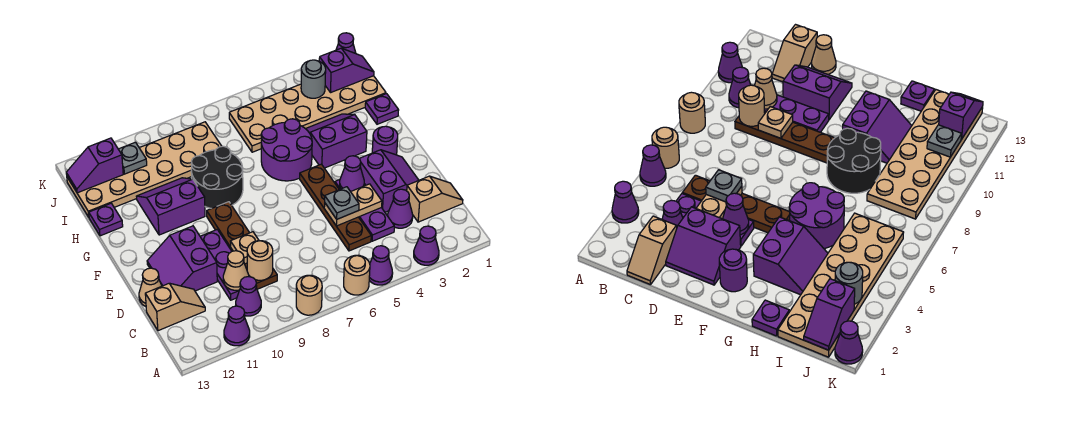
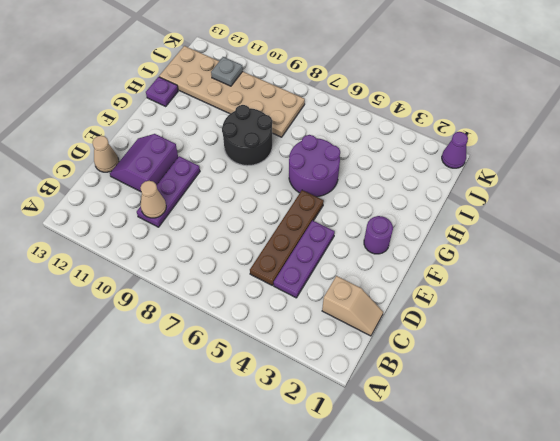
none -> purple 1x1 cone [414,226,439,265]
none -> purple 1x1 cone [369,246,393,285]
none -> tan 1x1 round brick [344,255,370,295]
none -> tan 1x1 round brick [296,275,322,315]

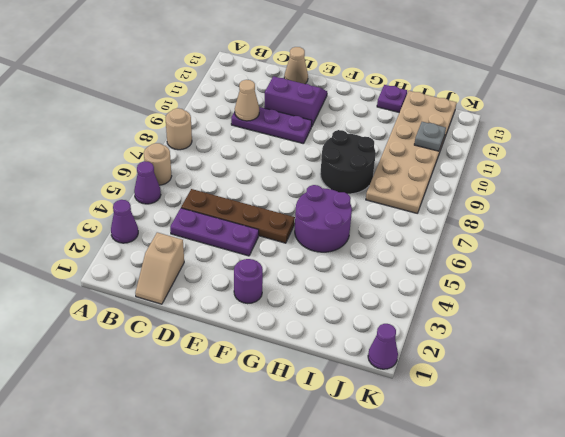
none -> purple 1x1 cone [224,306,250,346]
none -> purple 1x1 cone [236,276,261,316]
none -> purple 1x1 cone [388,189,413,228]
none -> brown 1x4 plate [207,202,277,289]

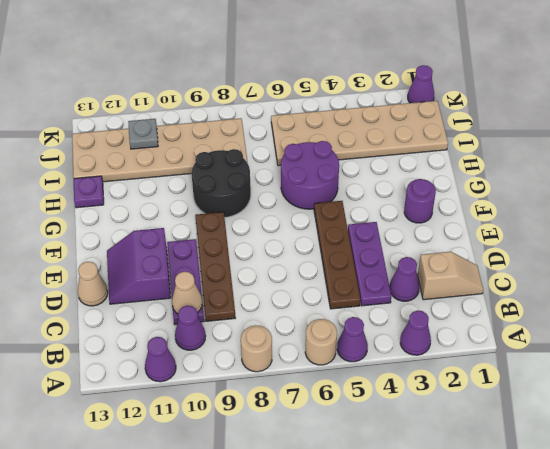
none -> tan 1x2 slope [145,283,205,331]
none -> purple 2x2 slope [359,150,419,212]
none -> purple 2x2 slope [306,114,367,168]
none -> purple 2x2 slope [136,178,205,235]

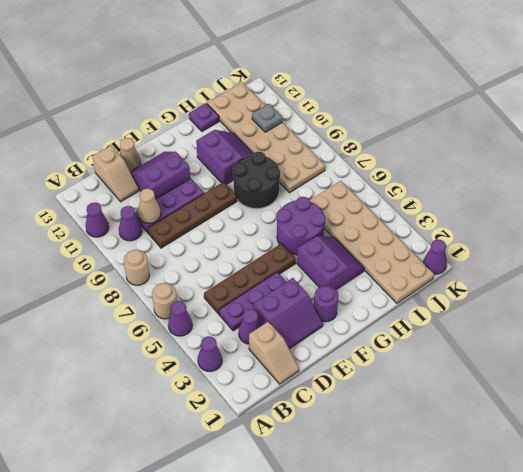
none -> purple 1x1 plate [365,94,399,124]
none -> tan 1x1 round brick [247,241,273,280]
none -> tan 1x2 plate [324,184,382,226]
none -> tan 1x1 plate [230,232,259,264]

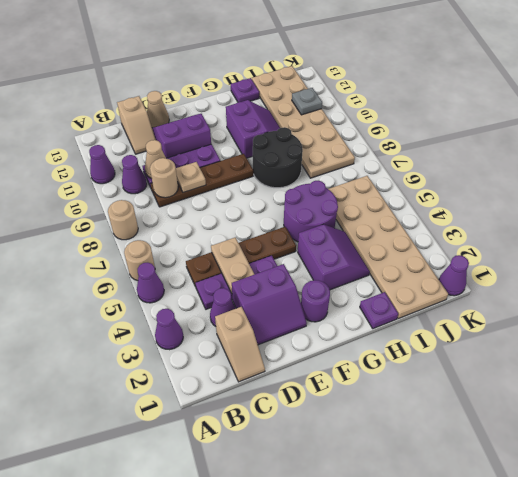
none -> purple 1x1 cone [340,156,364,192]
none -> purple 1x2 slope [319,48,374,92]
none -> grey 1x1 round brick [301,60,326,98]
none -> purple 1x2 slope [66,138,123,193]

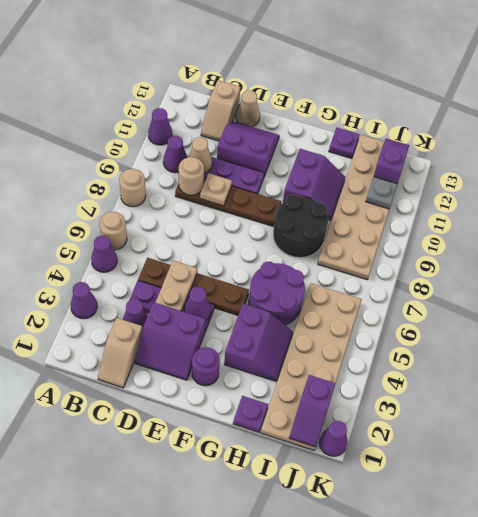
none -> grey 1x1 round brick [301,60,326,98]
none -> grey 1x1 plate [325,187,359,219]

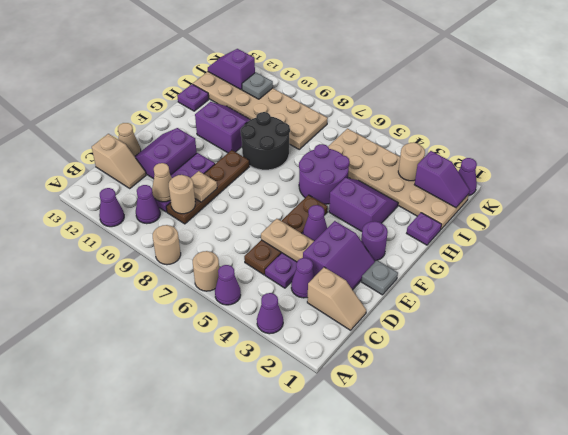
grey 1x1 plate [362,260,398,295] -> grey 1x1 plate moved to [325,187,359,219]
tan 1x1 round brick [398,142,425,181] -> grey 1x1 round brick [301,60,326,98]

